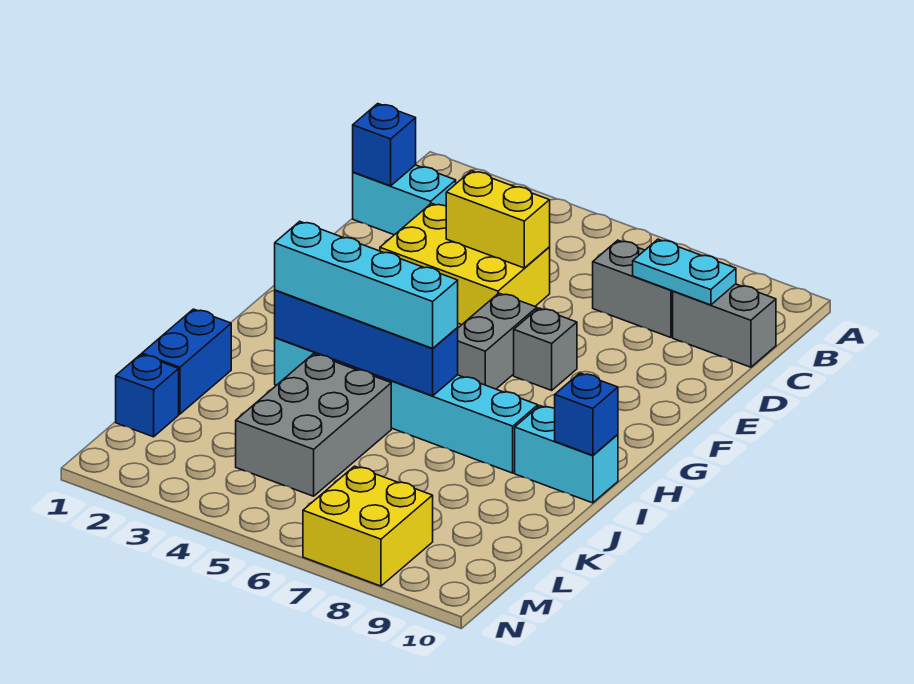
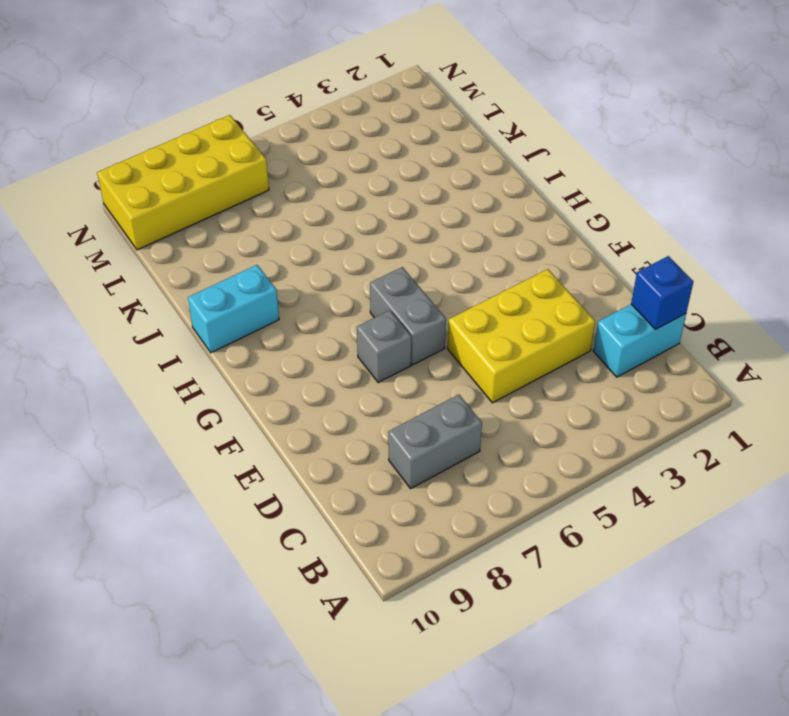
yellow 2x4 brick [97,115,269,250] -> yellow 2x2 brick [303,466,433,586]
none -> grey 1x2 brick [673,284,776,367]
none -> cyan 1x6 brick [275,338,538,473]
none -> blue 1x2 brick [142,309,231,414]

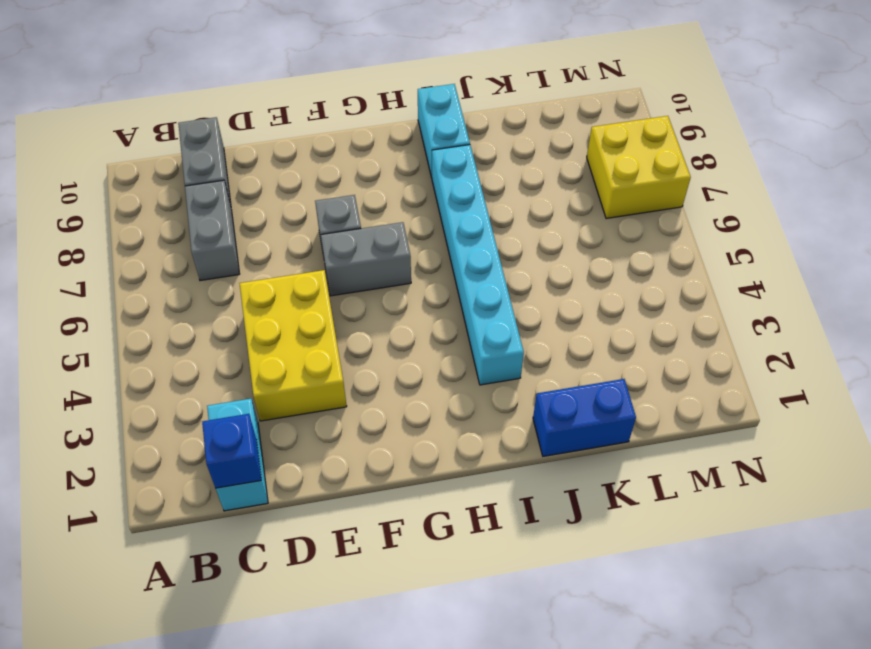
none -> grey 2x3 brick [236,354,391,496]
none -> blue 1x1 brick [116,354,179,437]
none -> cyan 1x2 plate [633,239,736,305]

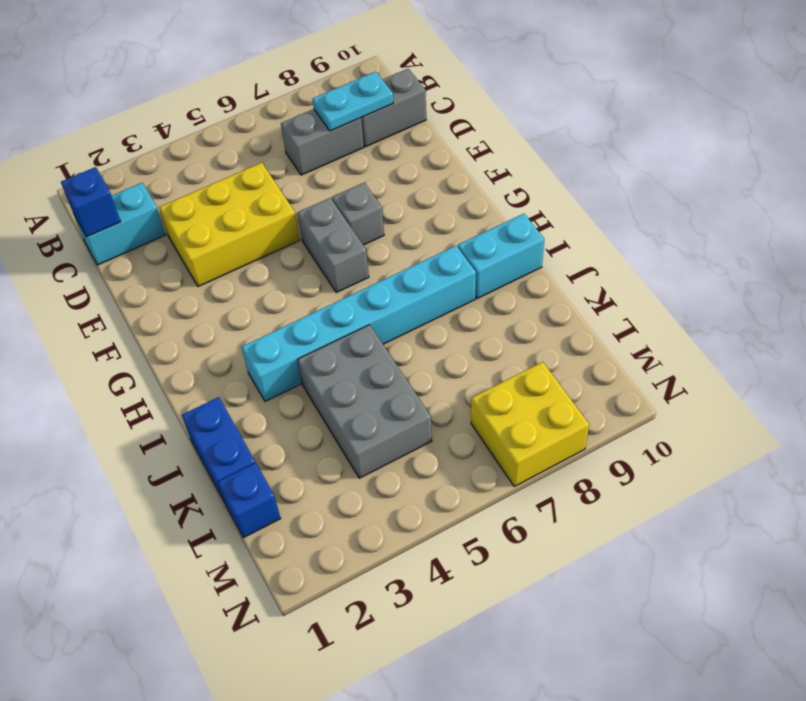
none -> yellow 1x2 brick [446,171,550,268]
none -> blue 1x4 brick [275,290,458,396]
none -> blue 1x1 brick [555,373,618,455]

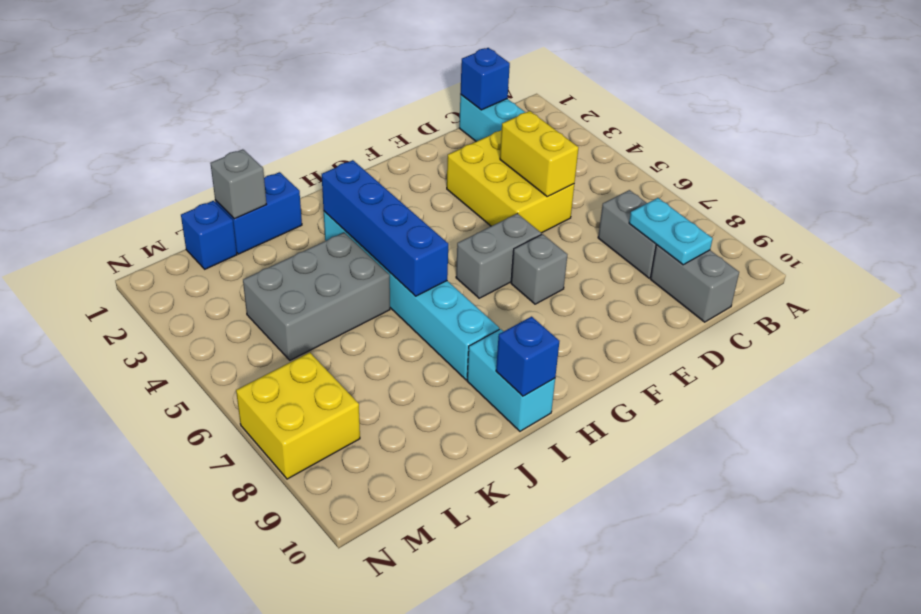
grey 1x1 brick [210,149,266,219] -> none
none -> cyan 1x4 brick [275,221,458,348]

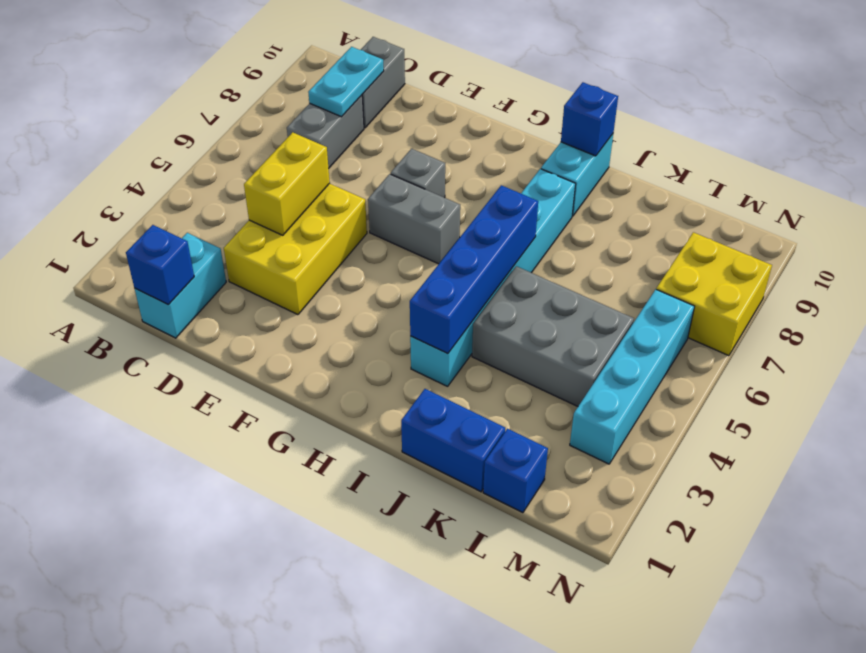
cyan 1x4 brick [570,290,695,464] -> cyan 1x4 brick moved to [275,221,458,348]

